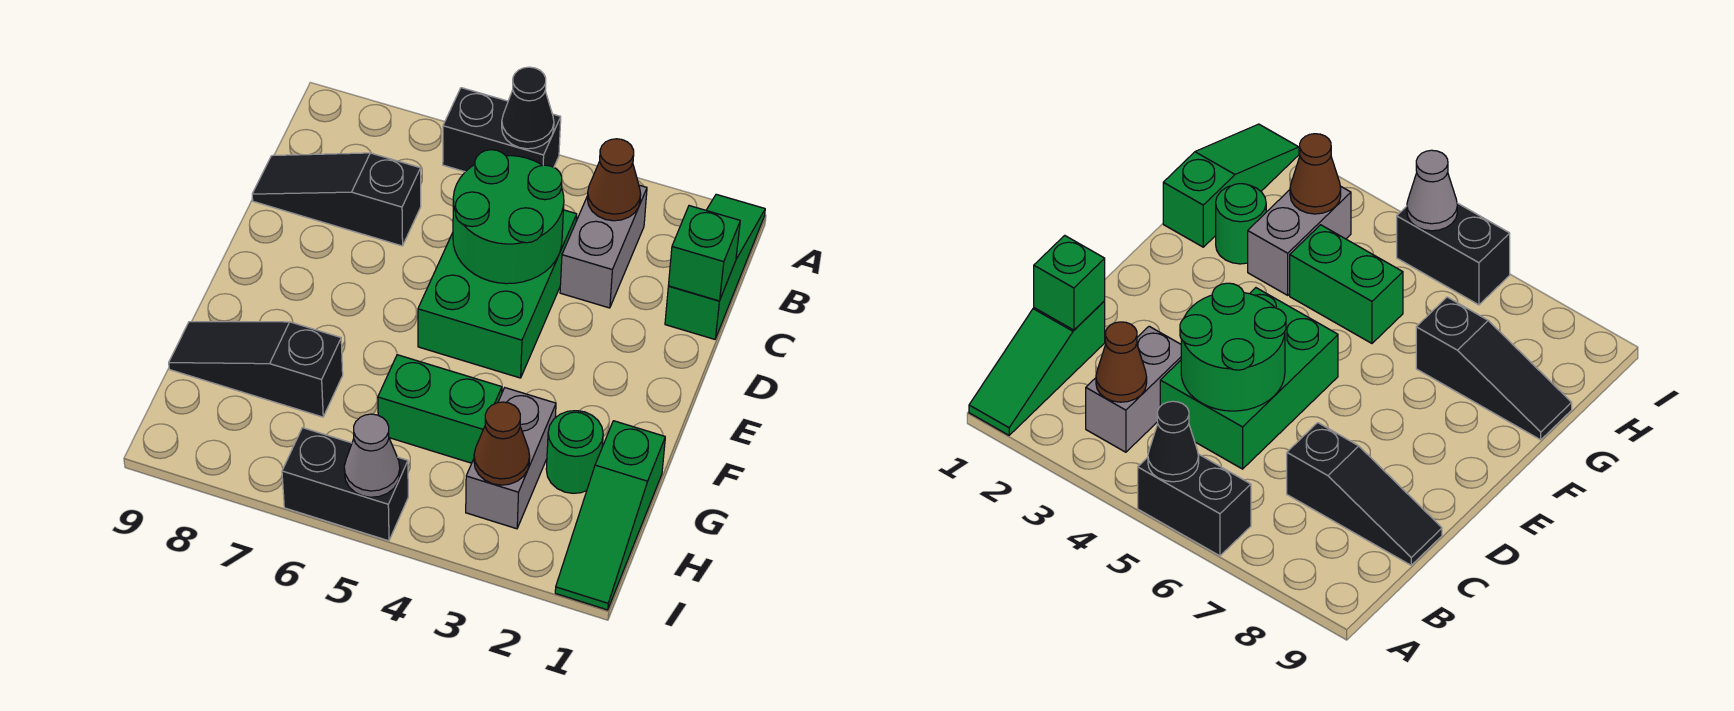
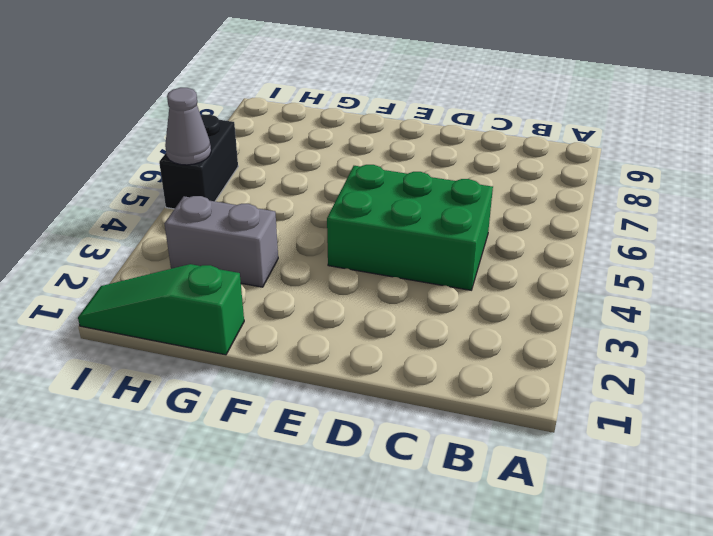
none -> green 1x3 slope [665,194,765,339]
none -> black 1x2 brick [443,88,561,172]
none -> grey 1x2 brick [560,185,647,308]

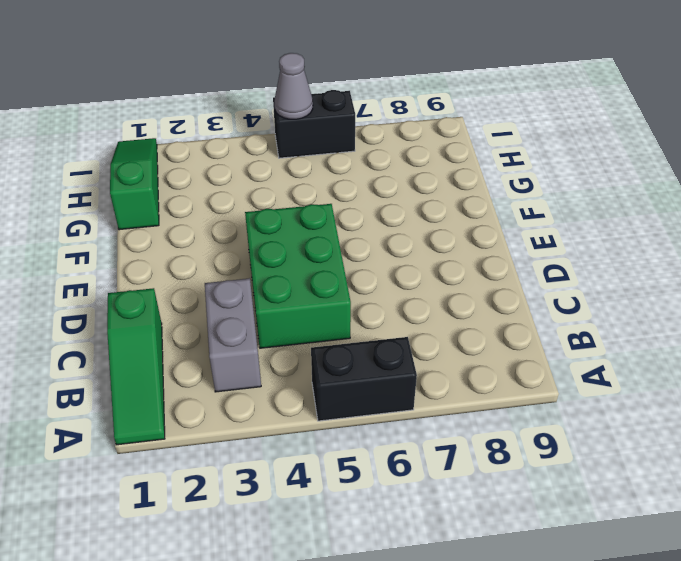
none -> black 1x3 slope [252,153,421,246]
none -> green 1x1 round brick [546,411,603,493]
none -> grey 1x2 brick [466,388,556,529]

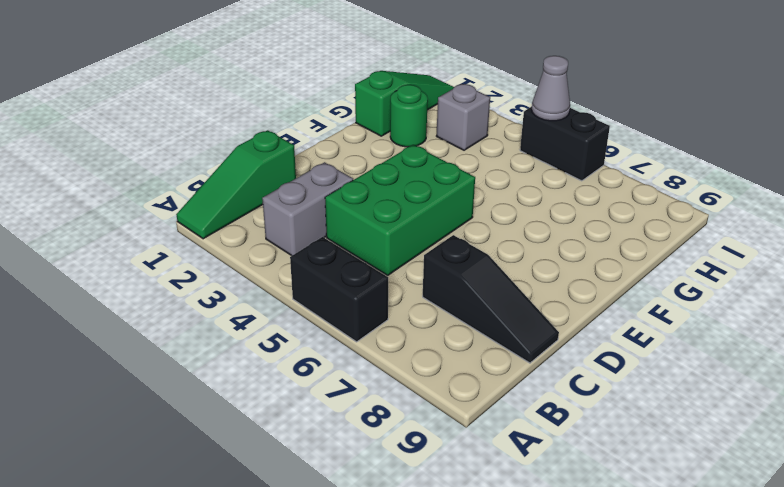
grey 1x1 brick [437,84,490,150] -> grey 1x2 brick [466,388,556,529]
none -> green 1x2 brick [378,355,502,463]
none -> black 1x3 slope [169,322,343,417]
none -> black 1x1 cone [502,67,554,149]

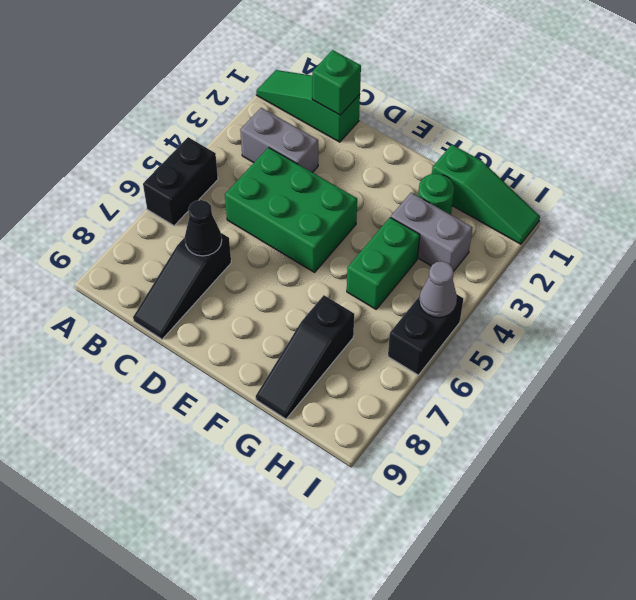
black 1x1 cone [185,200,222,256] -> black 1x1 cone moved to [502,67,554,149]
none -> brown 1x1 cone [587,139,641,221]
none -> green 2x2 round brick [453,150,564,284]
none -> brown 1x1 cone [474,402,530,485]

